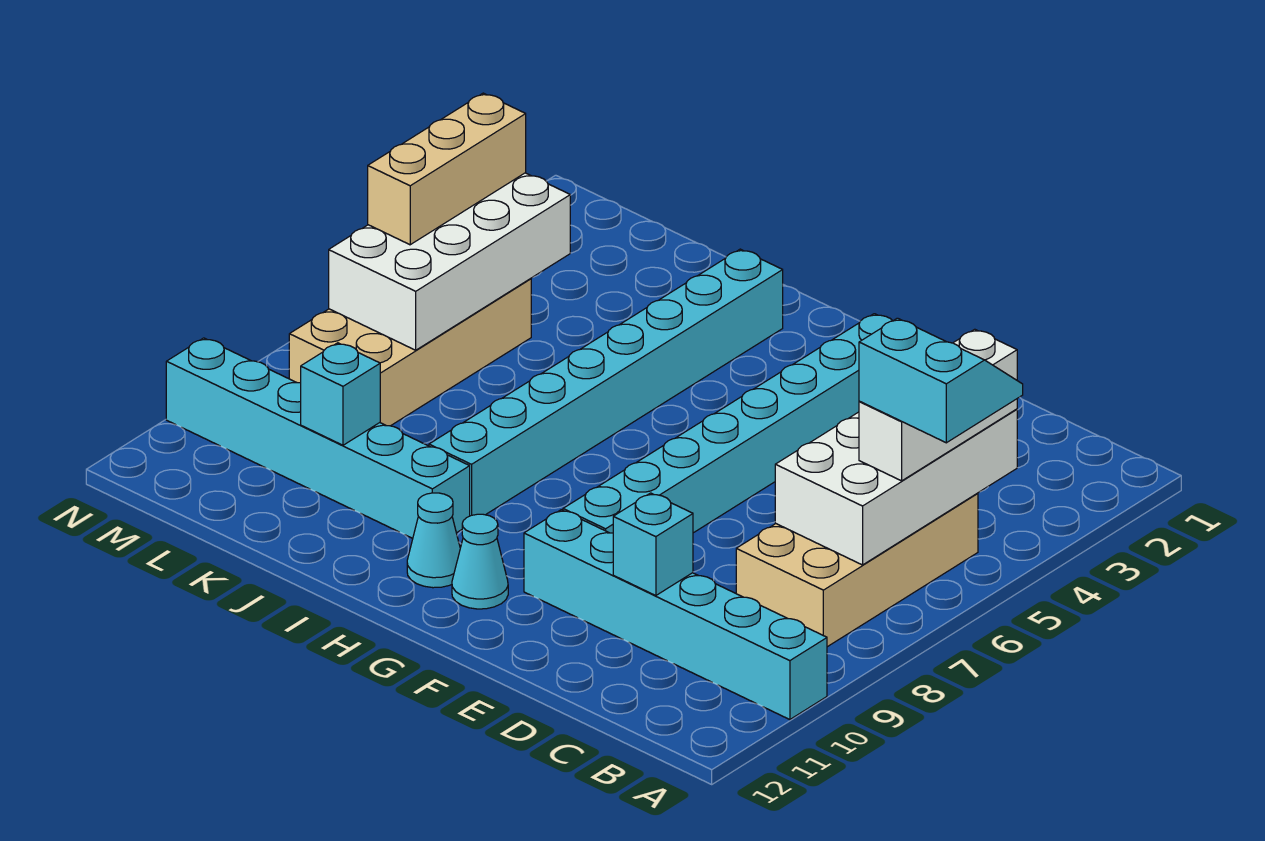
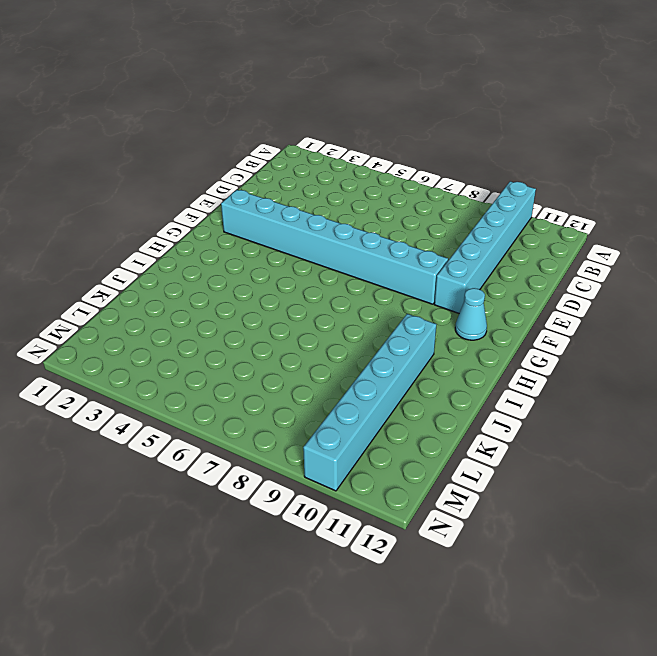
none -> tan 2x4 brick [736,493,978,647]
none -> cyan 1x1 cone [407,493,460,588]
none -> cyan 1x8 brick [429,249,783,516]

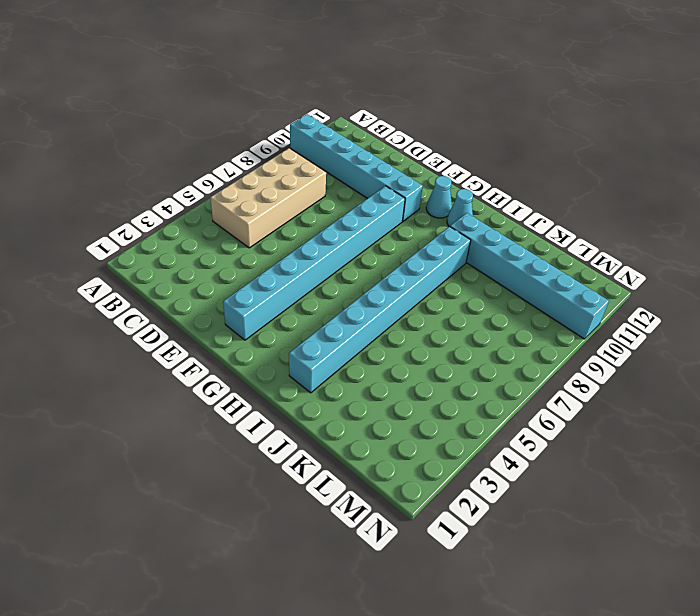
none -> tan 2x4 brick [289,279,531,426]
none -> white 2x4 brick [775,409,1017,565]
none -> cyan 1x1 brick [613,493,693,596]

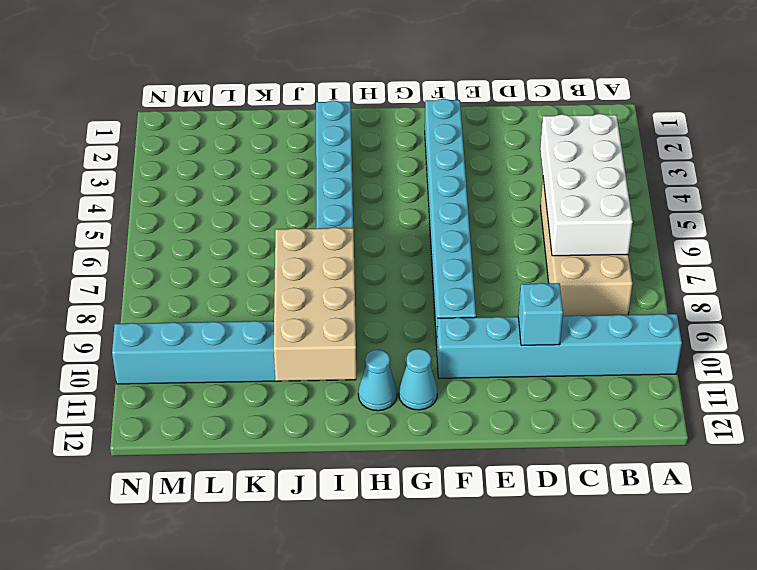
tan 2x4 brick [274,227,356,381] -> tan 2x4 brick moved to [289,279,531,426]
none -> cyan 1x1 brick [301,343,380,445]
none -> white 2x4 brick [329,173,570,350]
none -> white 1x3 brick [859,329,1017,481]

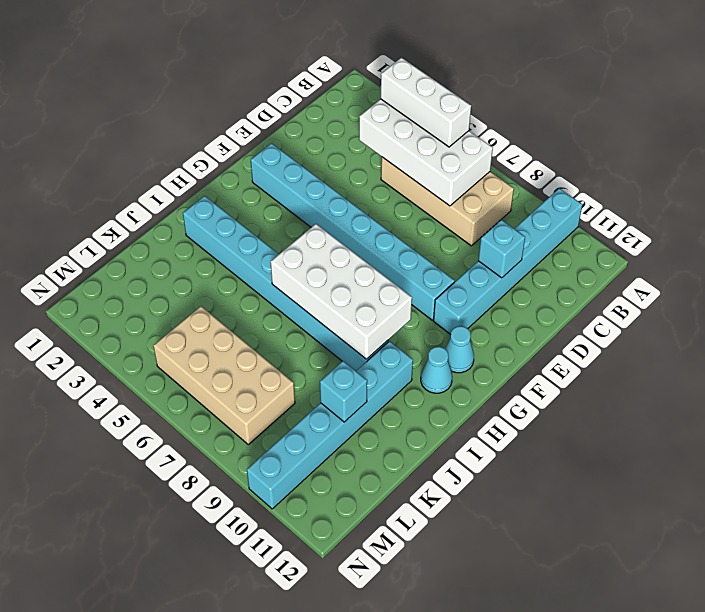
white 2x4 brick [271,224,412,359] -> white 2x4 brick moved to [329,173,570,350]
none -> tan 1x3 brick [368,93,526,245]
none -> cyan 2x2 slope [859,318,1023,443]

